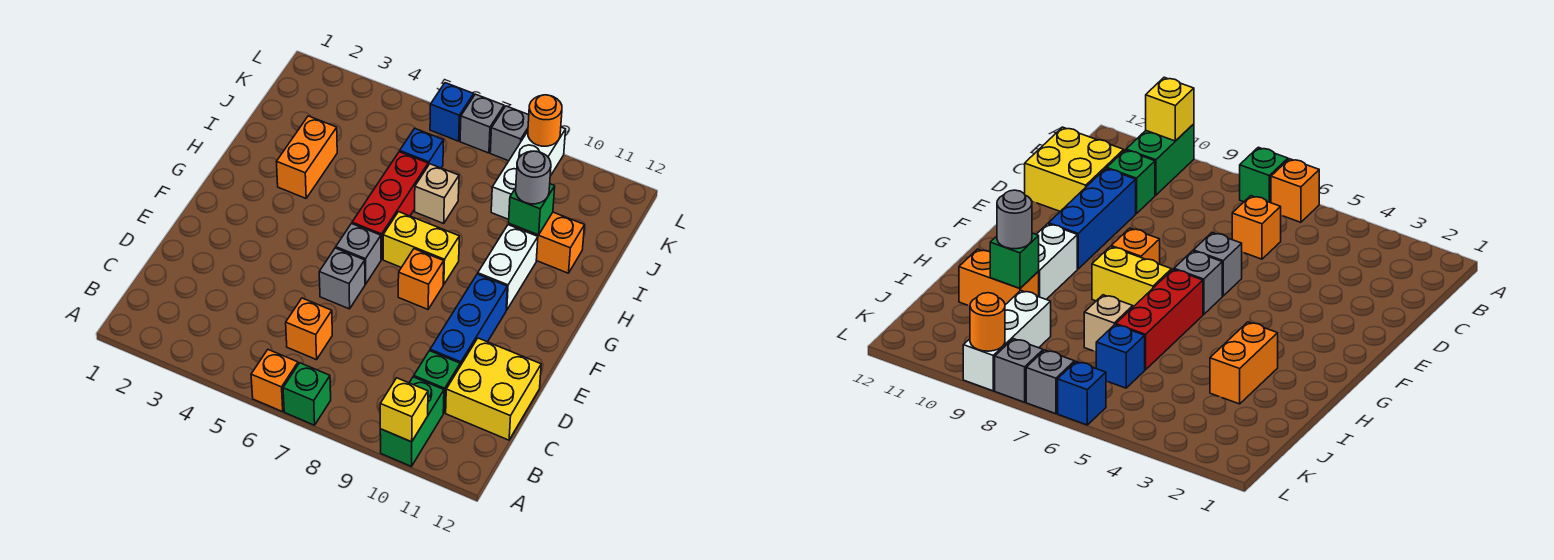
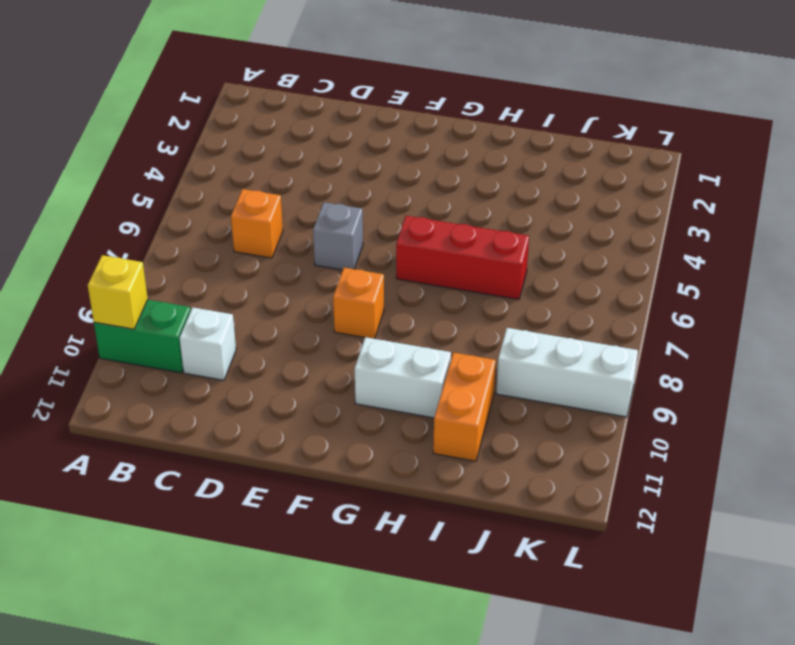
white 1x1 brick [180,307,236,380] -> green 1x1 brick [414,351,460,413]
none -> orange 1x1 brick [251,350,298,412]
none -> green 1x1 brick [283,363,331,425]
none -> yellow 2x2 brick [446,338,541,440]

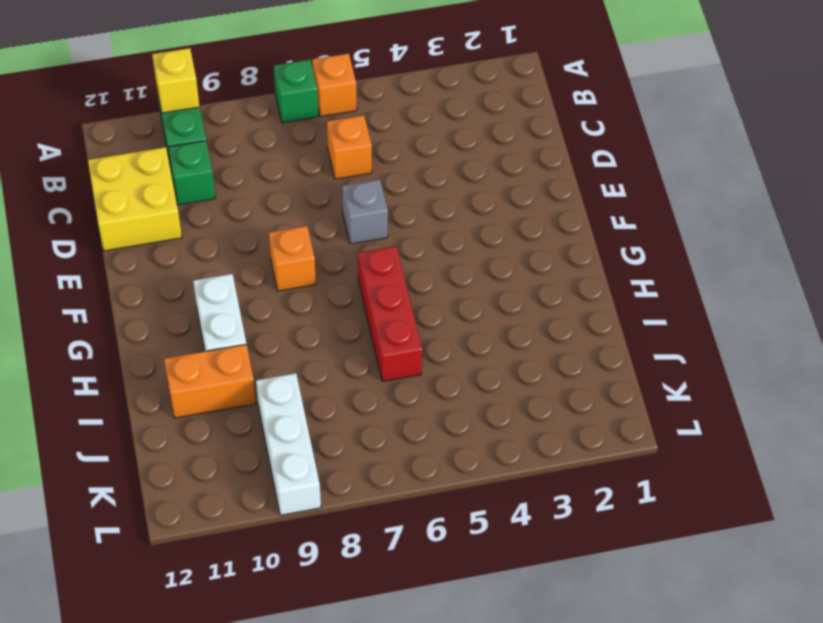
none -> blue 1x3 brick [430,274,507,366]
none -> grey 1x1 brick [336,224,381,284]
none -> yellow 1x2 brick [383,212,459,285]

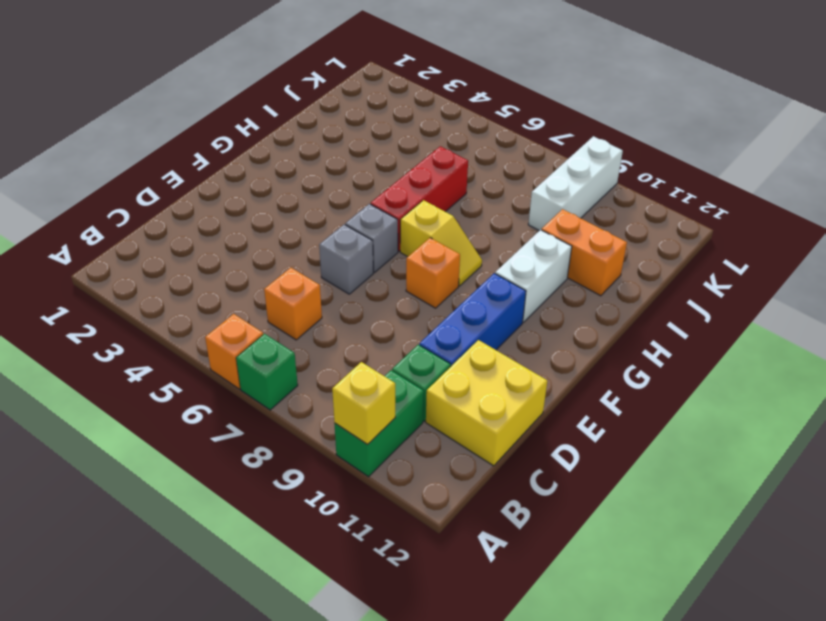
yellow 1x2 slope [400,200,482,286] -> yellow 1x2 brick [383,212,459,285]
none -> orange 1x2 brick [277,116,337,198]
none -> tan 1x1 brick [415,164,459,223]
none -> blue 1x1 brick [400,128,444,168]

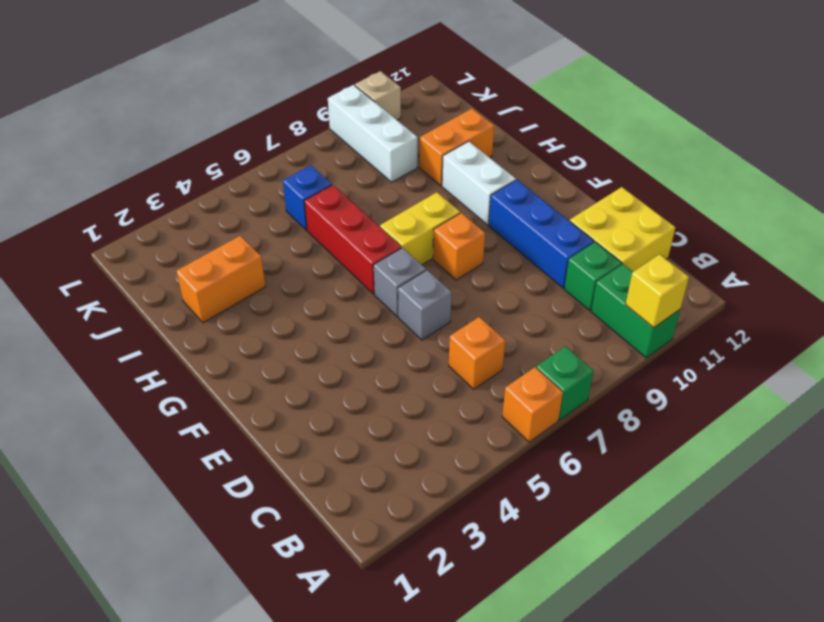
orange 1x2 brick [176,236,266,323] -> orange 1x2 brick turned to [277,116,337,198]
tan 1x1 brick [355,71,401,120] -> tan 1x1 brick moved to [415,164,459,223]
none -> blue 1x1 brick [430,83,474,141]
none -> grey 1x1 brick [460,94,504,153]
none -> grey 1x1 brick [490,106,529,161]

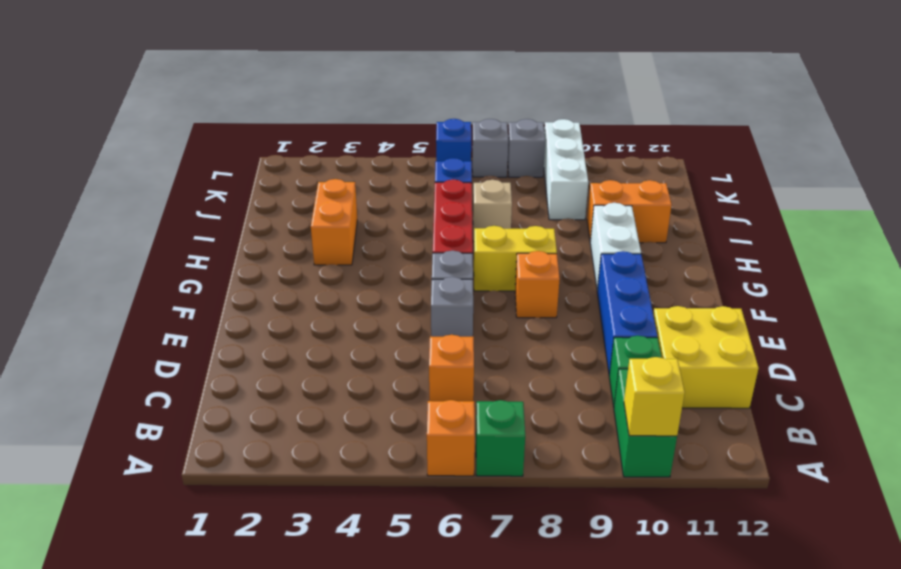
none -> green 1x1 brick [509,184,555,235]
none -> orange 1x1 round brick [528,95,562,146]
none -> grey 1x1 round brick [516,151,551,204]

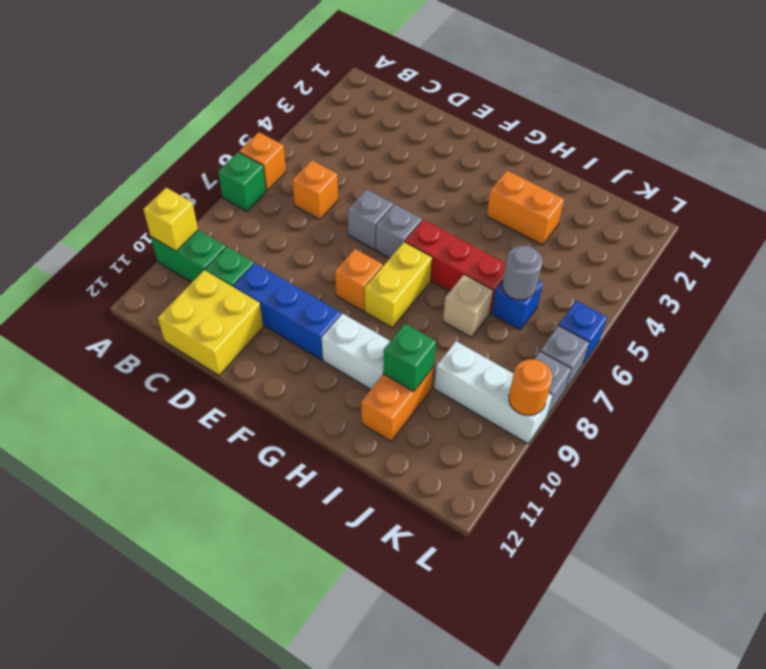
grey 1x1 round brick [502,246,542,300] -> grey 1x1 round brick moved to [516,151,551,204]

